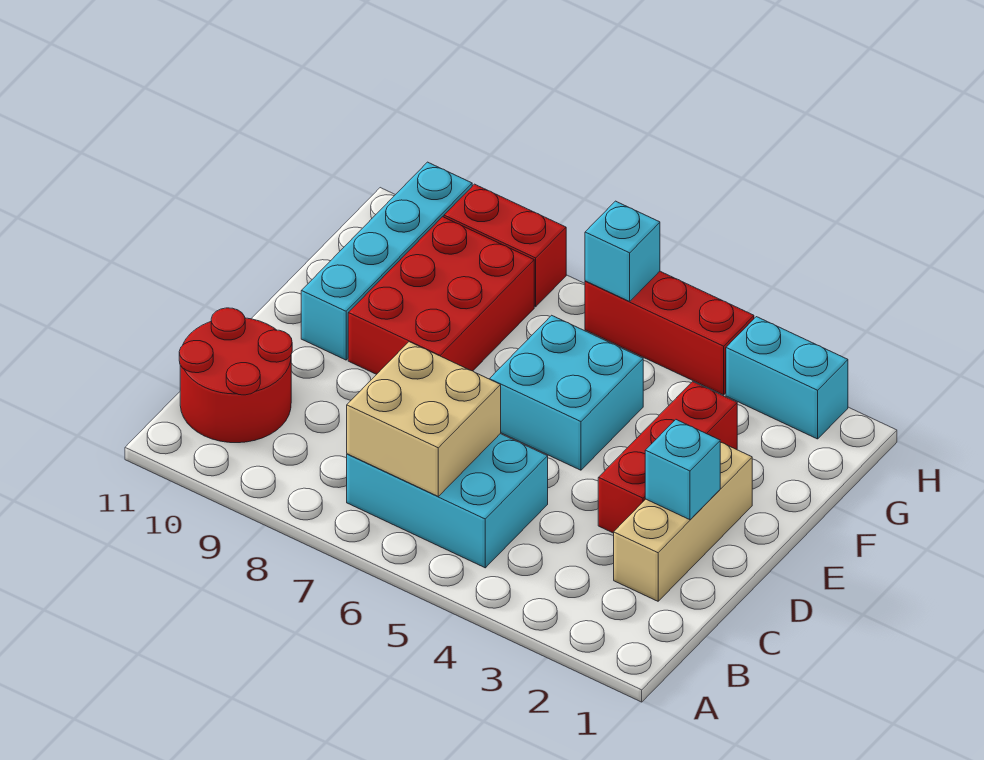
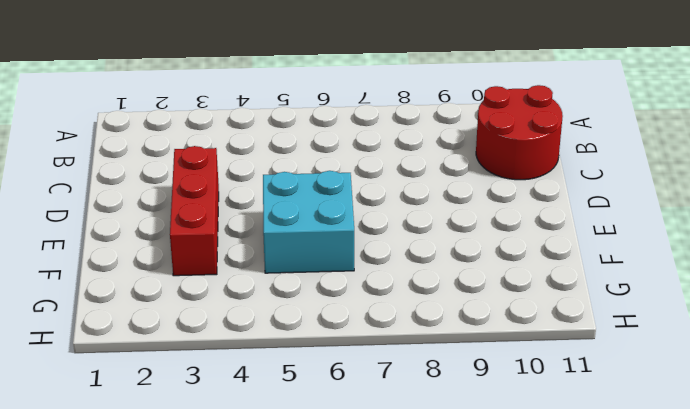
none -> cyan 2x3 brick [347,434,548,568]
none -> tan 1x3 brick [614,442,752,601]
none -> red 2x3 brick [348,217,534,374]

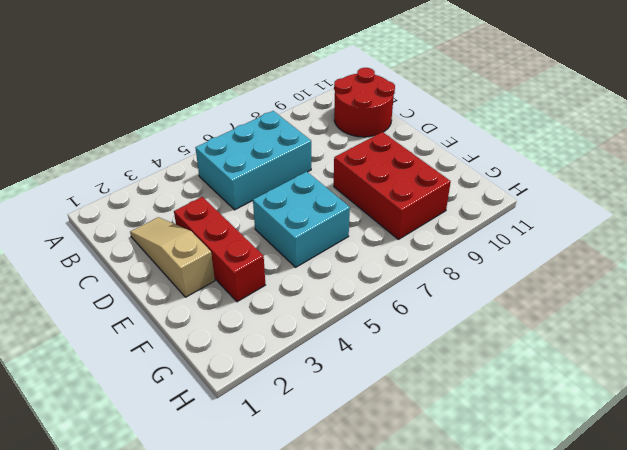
tan 1x3 slope [130,217,215,297] -> tan 1x3 brick [614,442,752,601]
none -> cyan 1x4 brick [301,162,472,360]
none -> cyan 1x2 brick [726,317,848,439]
none -> red 1x3 brick [585,271,754,395]

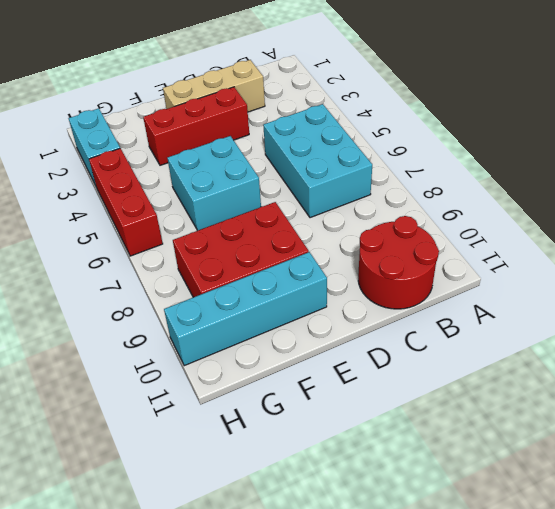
none -> red 1x2 brick [444,184,566,307]
none -> tan 2x2 brick [347,342,501,496]
none -> cyan 1x1 brick [645,420,720,520]

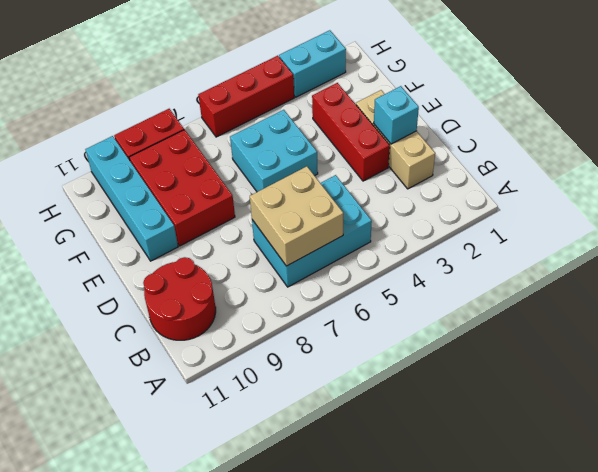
none -> cyan 1x1 brick [585,201,660,301]

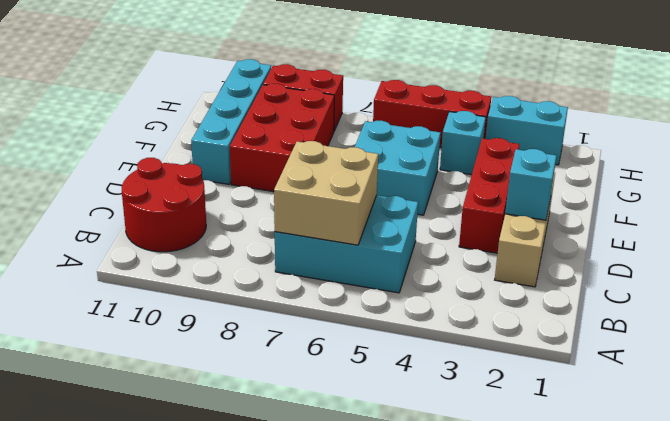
cyan 1x1 brick [440,111,486,175] -> cyan 1x1 brick moved to [585,201,660,301]

